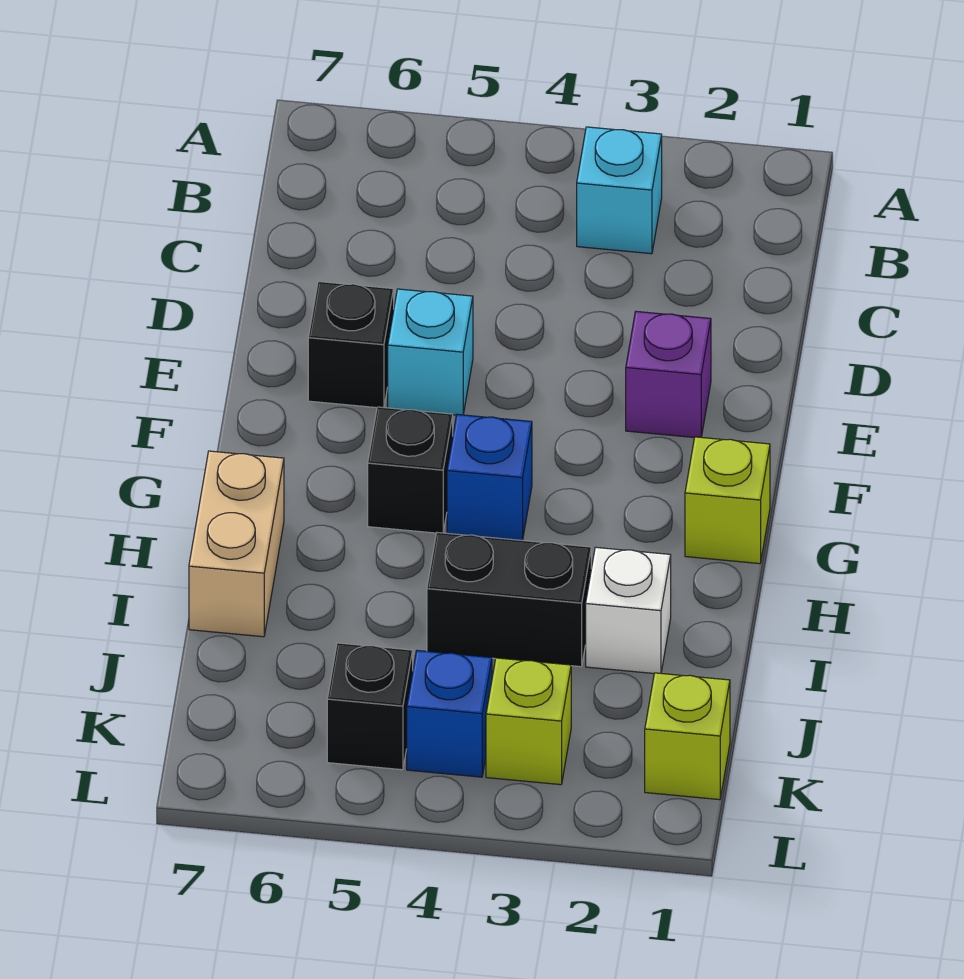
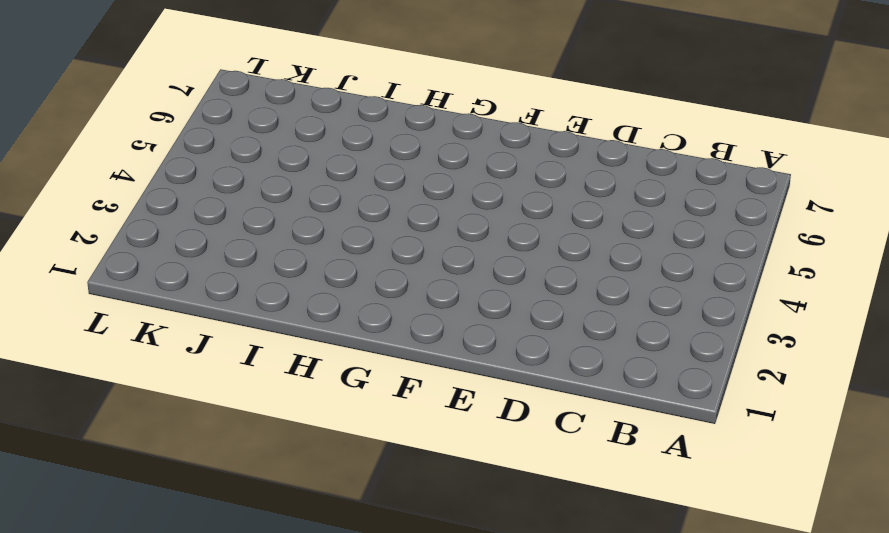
none -> cyan 1x1 brick [577,127,662,254]
none -> purple 1x1 brick [626,311,711,438]
none -> cyan 1x1 brick [388,289,473,415]

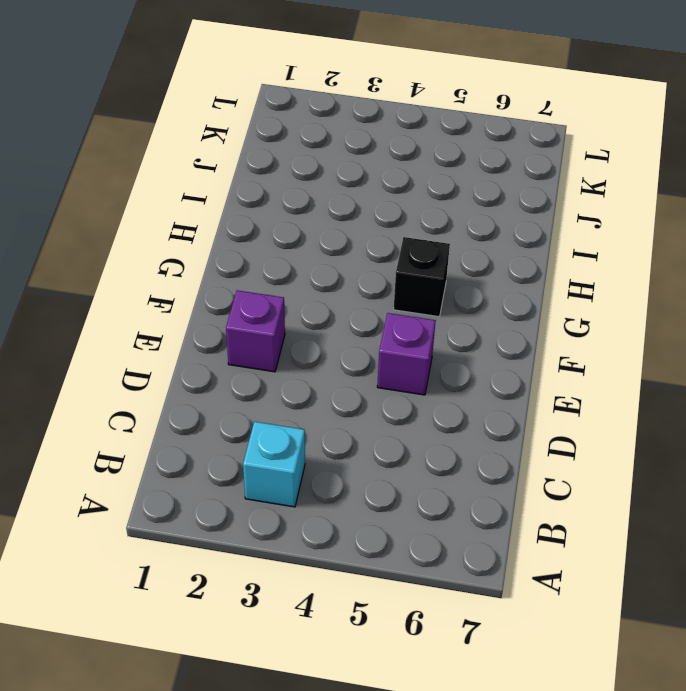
purple 1x1 brick [377,313,436,395] -> cyan 1x1 brick [388,289,473,415]
none -> black 1x1 brick [308,282,394,408]
none -> lime 1x1 brick [685,437,770,564]
none -> blue 1x1 brick [447,415,532,540]

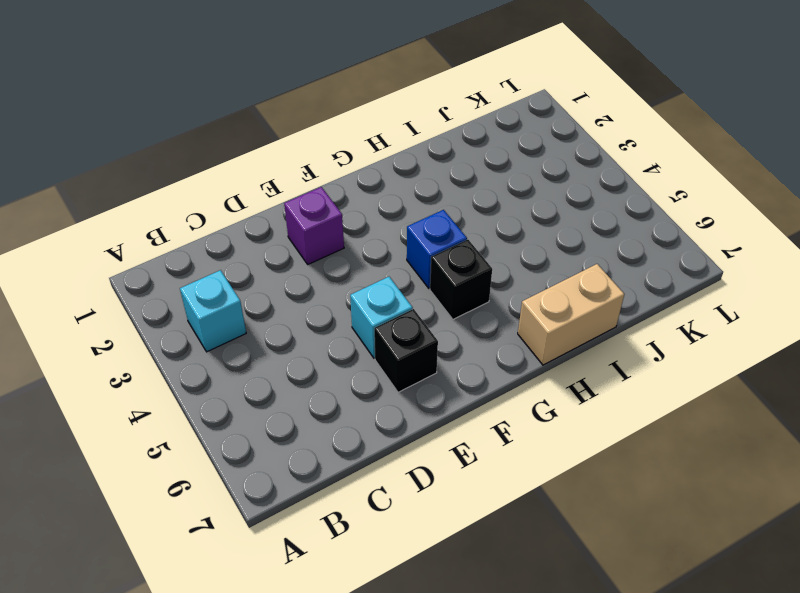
none -> lime 1x1 brick [685,437,770,564]
none -> white 1x1 brick [586,547,671,673]
none -> black 1x2 brick [427,533,591,667]

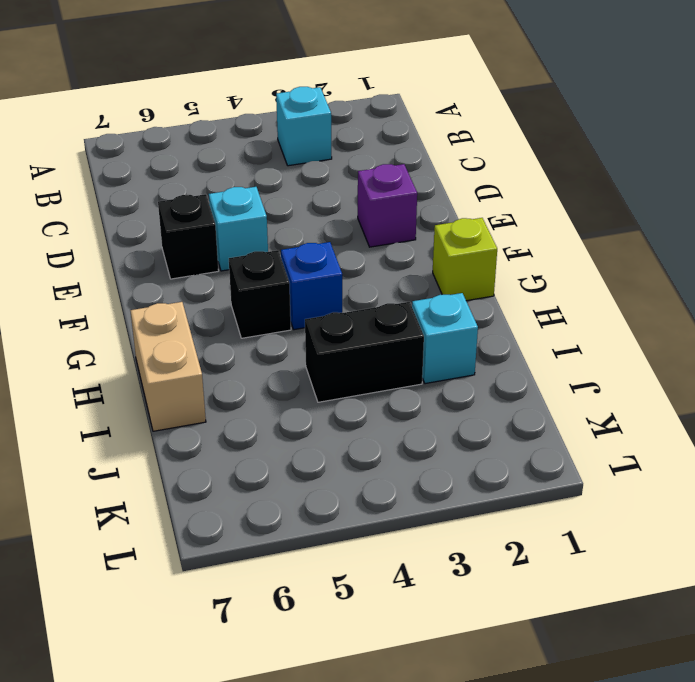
cyan 1x1 brick [412,293,478,384] -> white 1x1 brick [586,547,671,673]
none -> lime 1x1 brick [645,673,730,800]
none -> lime 1x1 brick [486,658,571,785]
none -> blue 1x1 brick [407,651,492,777]

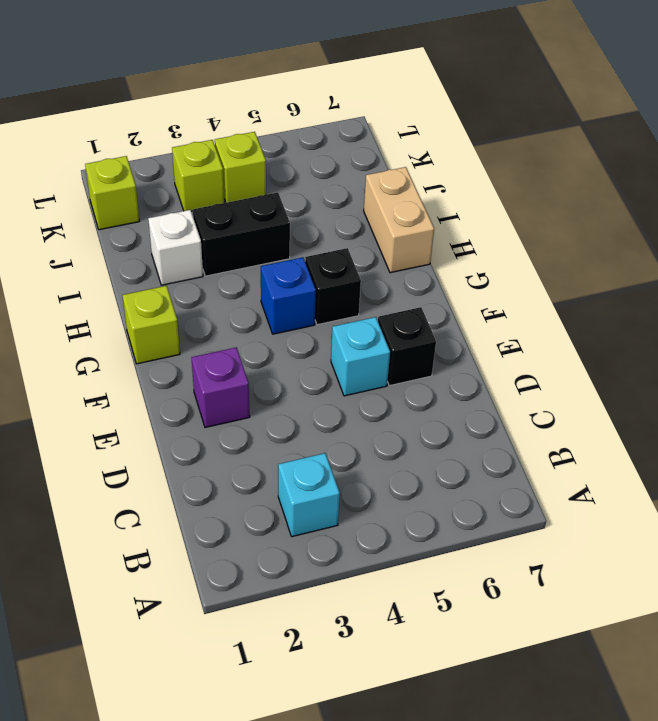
lime 1x1 brick [215,132,266,203] -> blue 1x1 brick [407,651,492,777]
none -> black 1x1 brick [327,643,413,770]

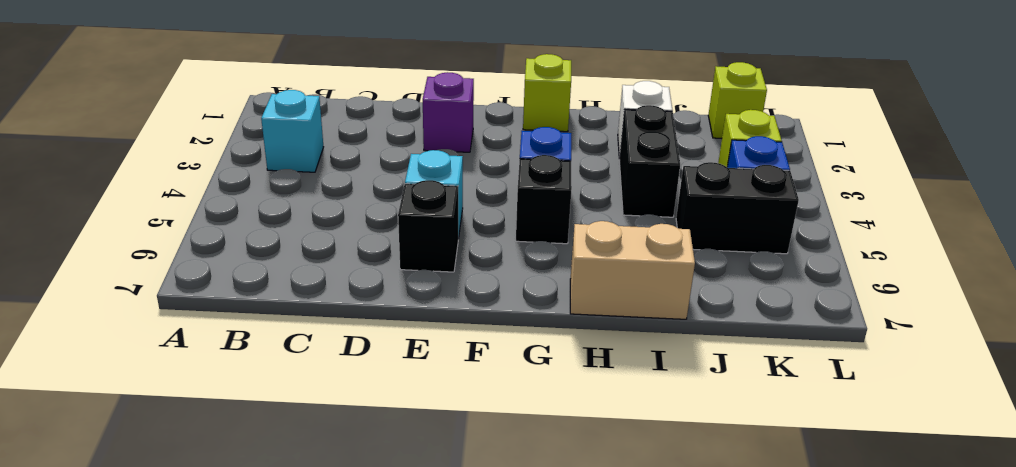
black 1x2 brick [676,162,799,254] -> black 1x1 brick [327,643,413,770]

